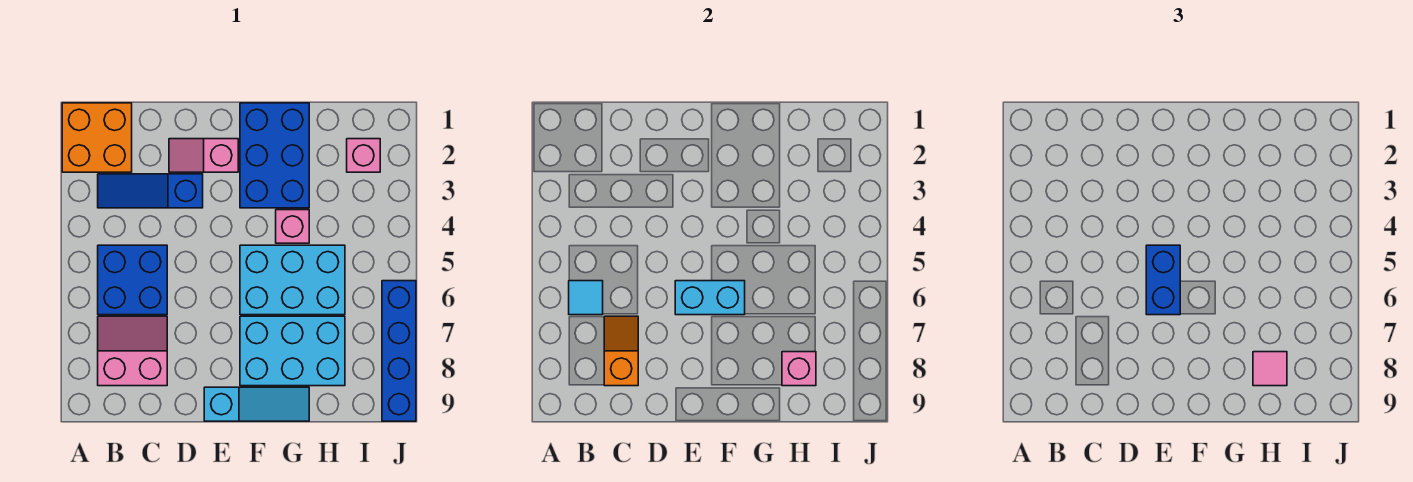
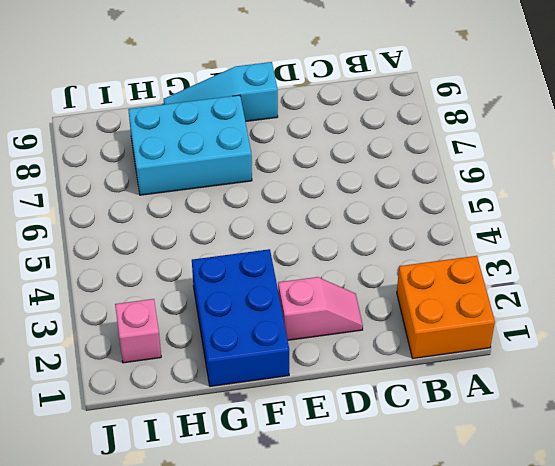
none -> blue 1x3 slope [98,174,203,208]
none -> blue 2x2 brick [98,245,167,315]
none -> pink 2x2 slope [98,316,167,386]

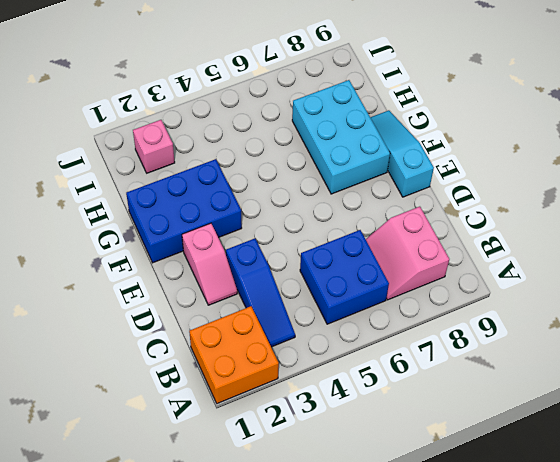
none -> cyan 2x3 brick [240,245,345,315]
none -> pink 1x1 brick [276,210,309,243]
none -> blue 1x4 brick [382,281,416,421]

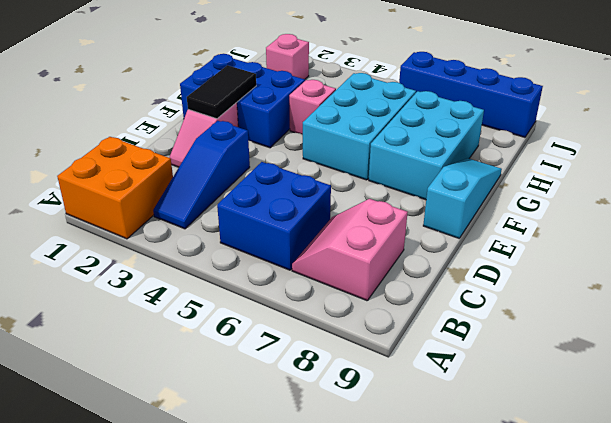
black 1x2 tile [187,65,256,119] -> none
none -> cyan 1x1 tile [569,281,603,315]
none -> orange 1x2 slope [604,316,638,386]
none -> cyan 1x2 brick [675,281,745,315]

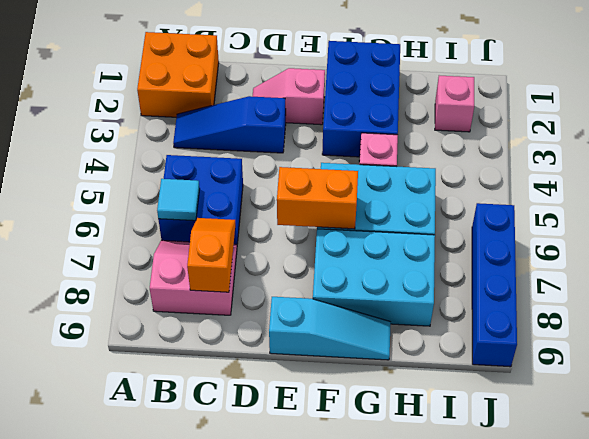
orange 1x2 brick [277,167,358,229] -> cyan 1x2 brick [675,281,745,315]
none -> pink 1x1 brick [782,352,816,386]
none -> blue 1x2 brick [1146,245,1180,315]
none -> pink 1x1 tile [1253,352,1287,386]

